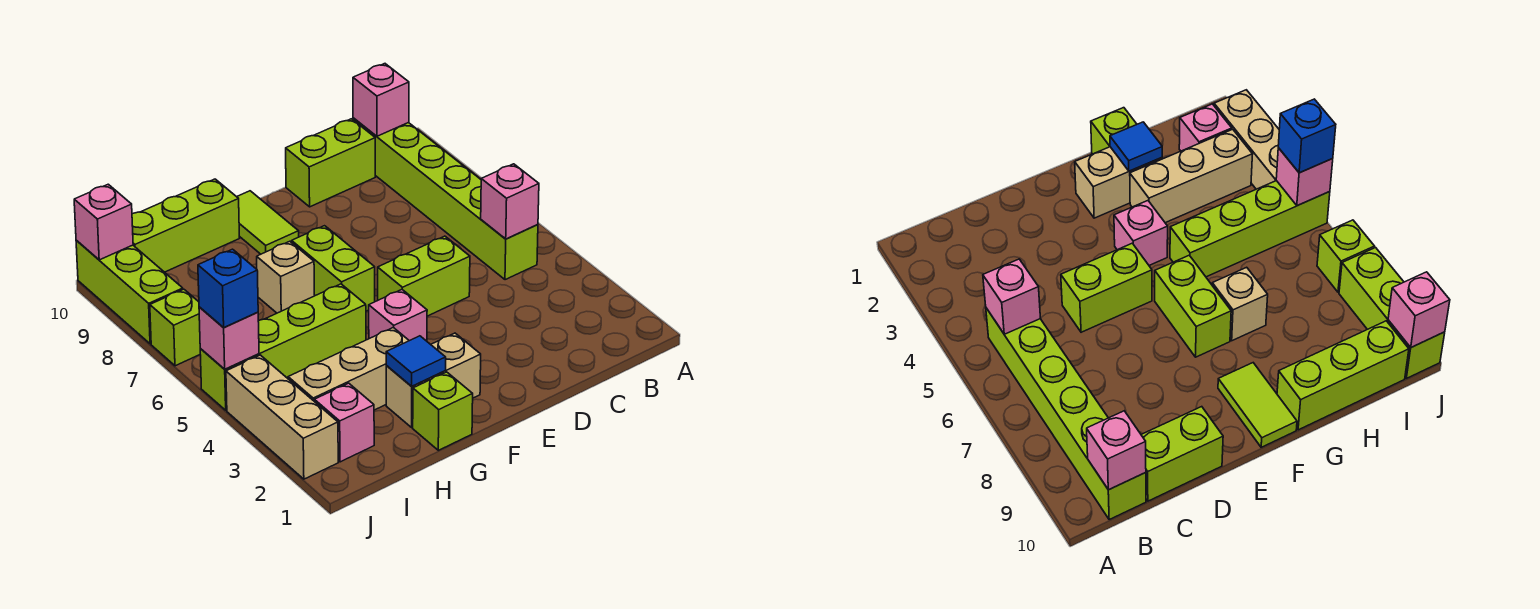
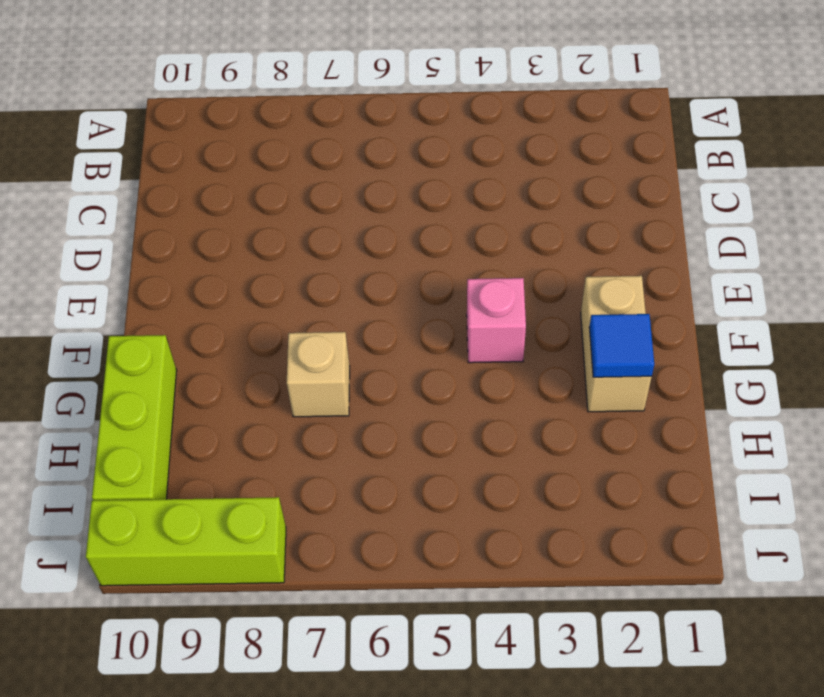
none -> lime 1x6 brick [353,118,538,280]
none -> lime 1x2 brick [286,119,375,207]
none -> lime 1x2 brick [378,236,470,316]

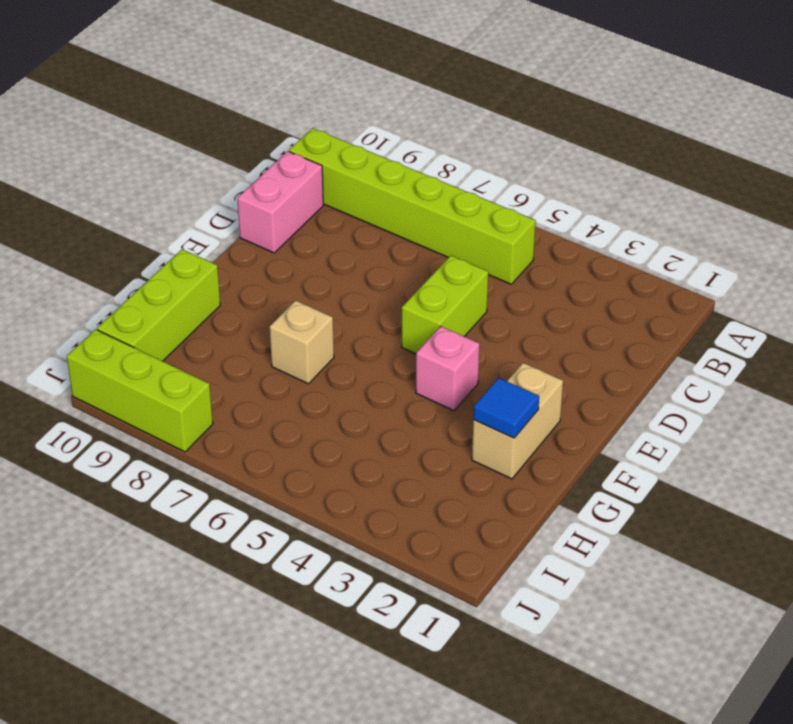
pink 1x2 brick [237,151,323,253] -> lime 1x2 brick [286,119,375,207]
none -> lime 1x2 brick [292,226,375,311]
none -> lime 1x2 tile [237,191,299,254]
none -> lime 1x1 brick [413,372,473,450]

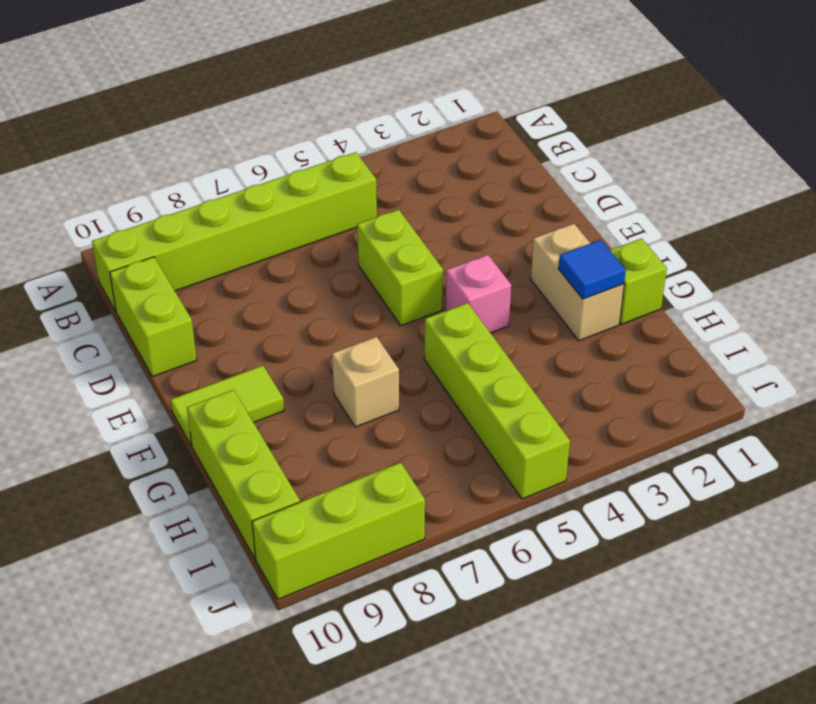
none -> lime 1x2 brick [292,226,375,311]
none -> tan 1x3 brick [288,328,409,410]
none -> pink 1x1 brick [314,383,374,462]

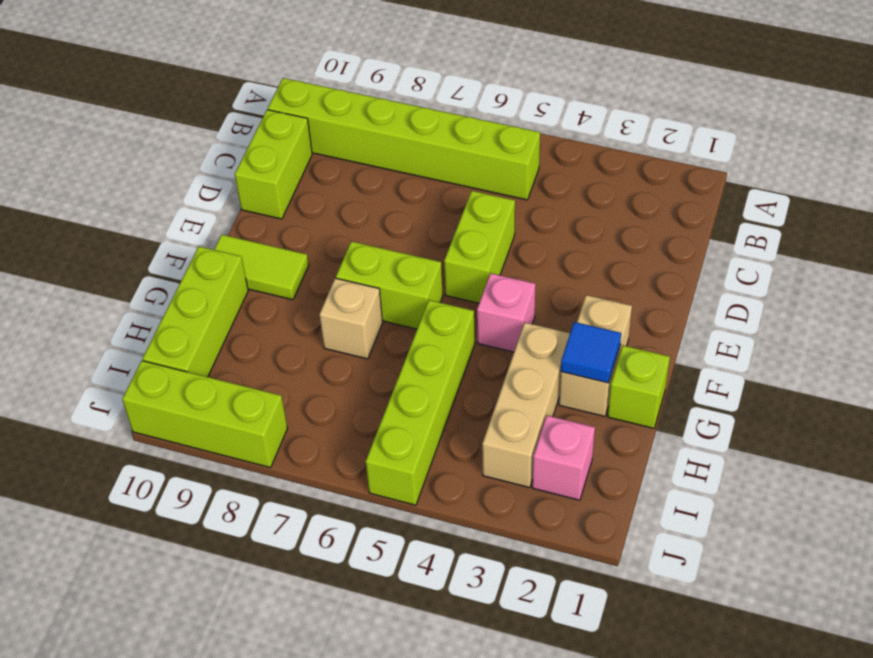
none -> tan 1x3 brick [226,355,338,479]
none -> lime 1x1 brick [150,289,201,366]
none -> pink 1x1 brick [481,164,539,239]

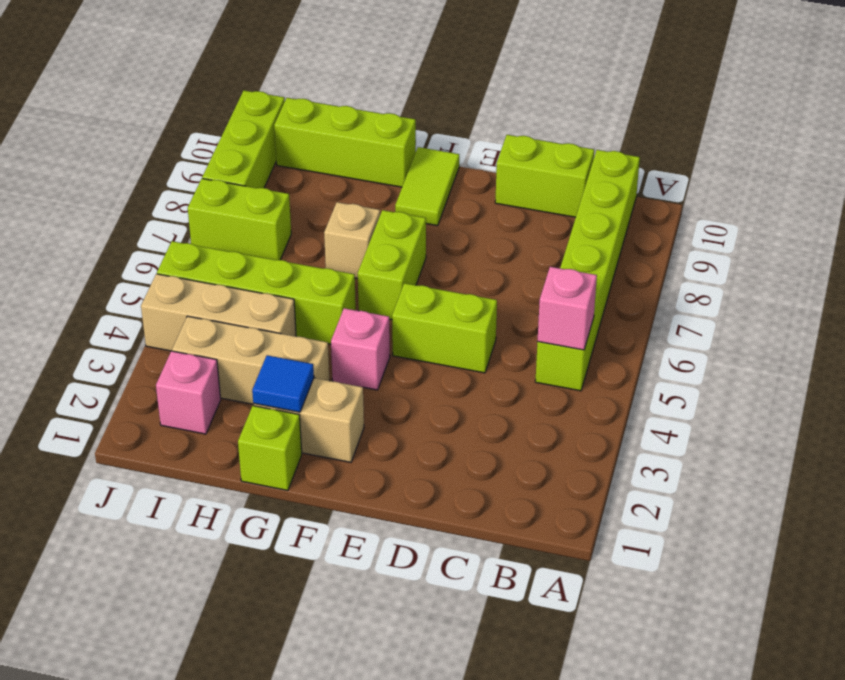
tan 1x3 brick [141,274,296,351] -> tan 1x3 brick turned to [226,355,338,479]
lime 1x2 brick [188,179,291,260] -> lime 1x1 brick [150,289,201,366]
none -> pink 1x1 brick [353,64,409,136]
none -> pink 1x1 brick [199,307,259,369]
none -> pink 1x1 brick [74,184,133,260]

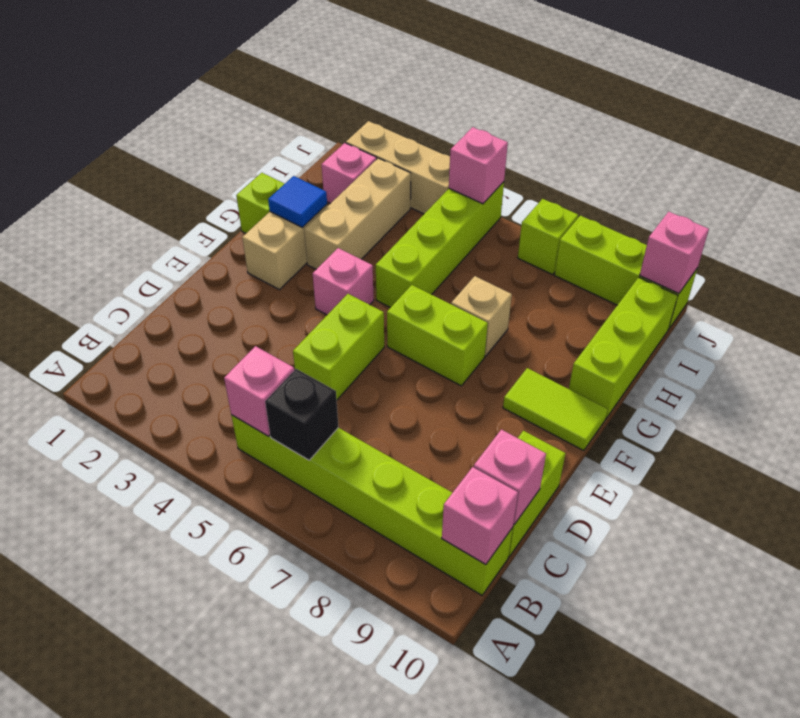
black 1x1 brick [265,369,338,460] -> none
pink 1x1 brick [474,429,546,525] -> none
none -> blue 1x1 brick [198,249,258,328]

